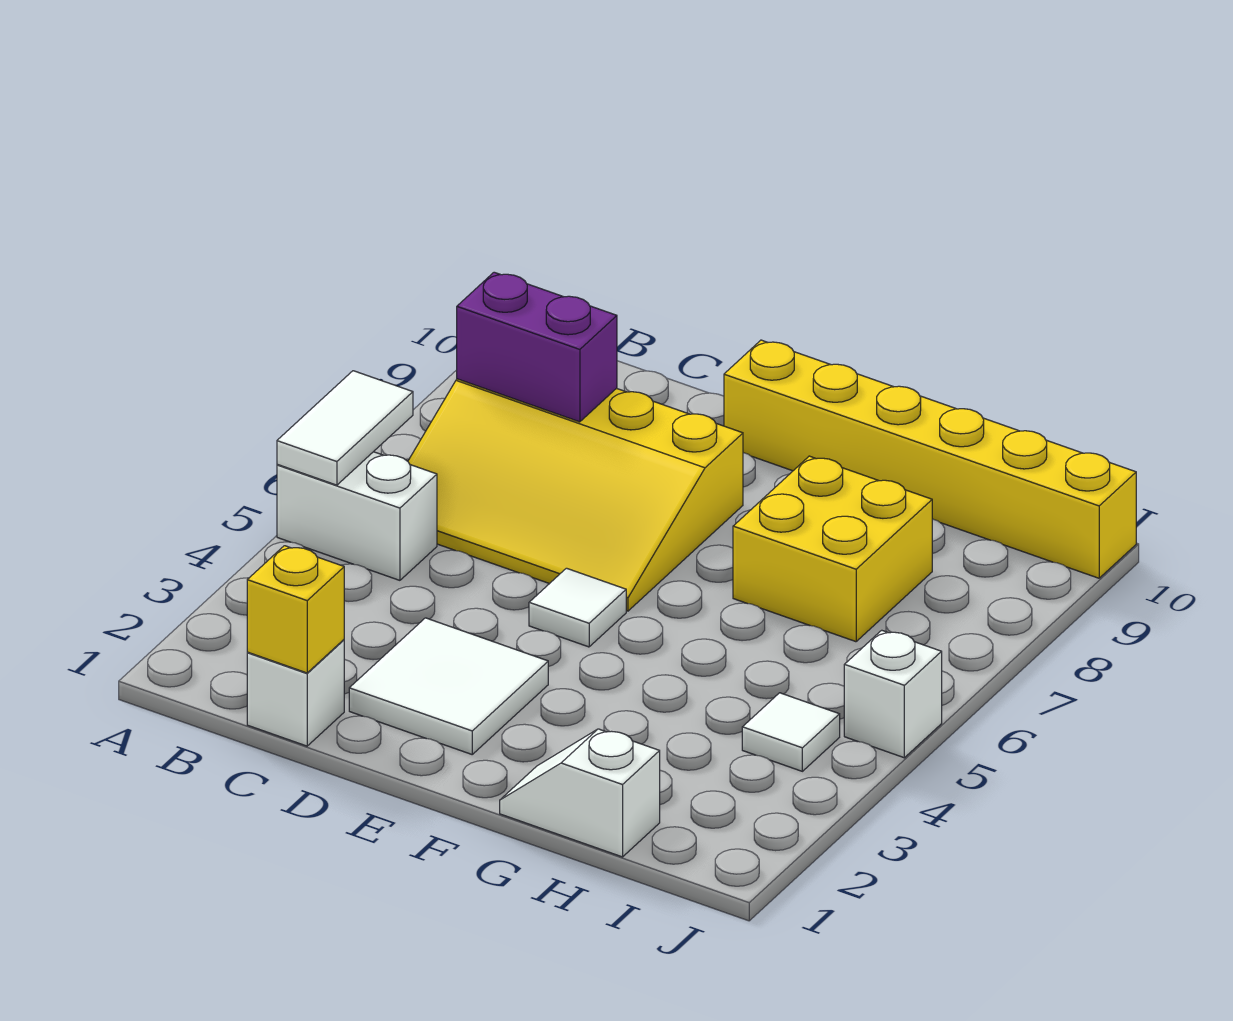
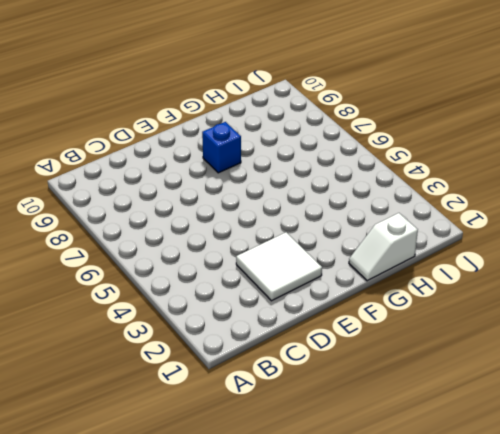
blue 1x1 brick [202,122,241,173] -> none
none -> white 1x2 brick [277,452,437,580]
none -> yellow 3x4 slope [408,379,743,611]
none -> white 1x1 brick [247,640,344,746]

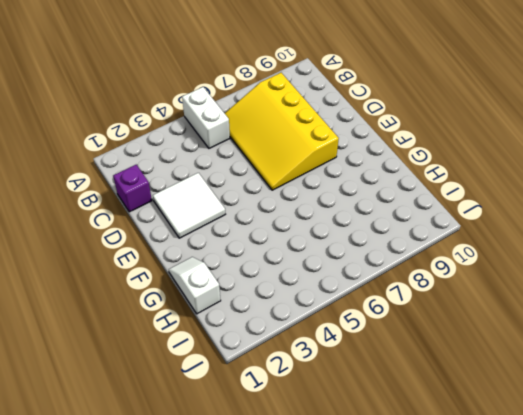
purple 1x1 brick [113,165,152,212] -> white 1x1 brick [247,640,344,746]
none -> white 1x1 tile [529,568,626,647]
none -> yellow 1x6 brick [724,340,1136,578]
none -> yellow 2x2 brick [733,456,932,642]

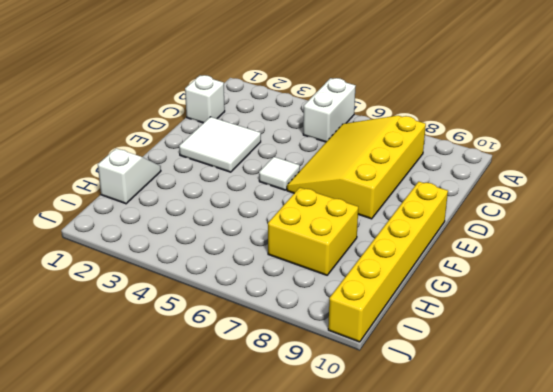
none -> white 1x1 tile [742,693,840,771]
none -> white 1x1 brick [844,630,942,758]
none -> white 1x2 tile [277,371,413,485]

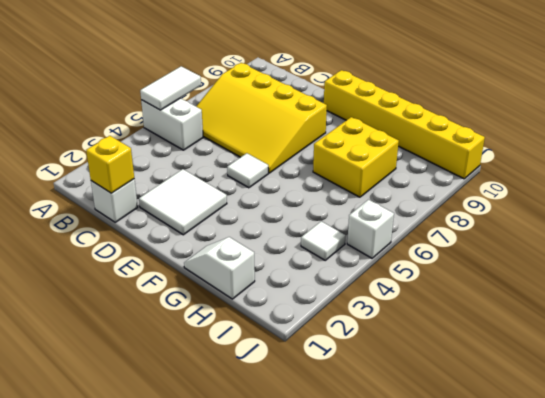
none -> purple 1x2 brick [457,272,617,422]

